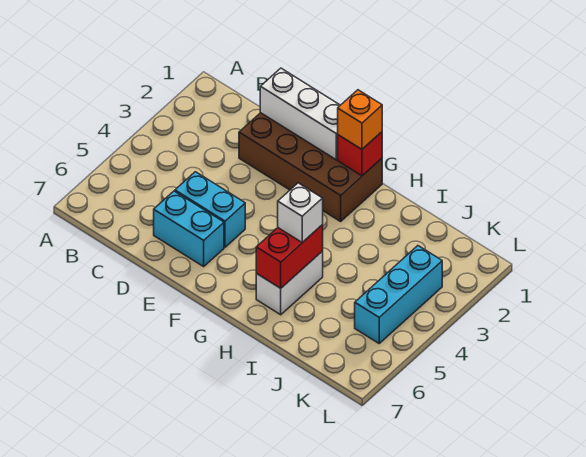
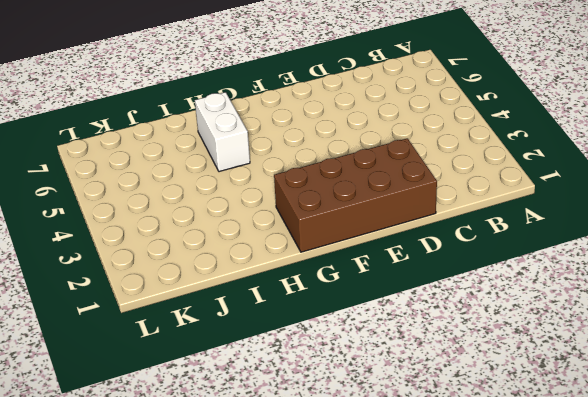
none -> cyan 1x2 brick [175,172,245,247]
none -> cyan 1x2 brick [154,191,224,266]

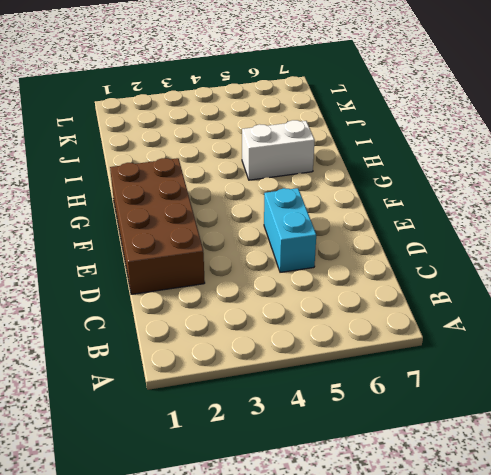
none -> cyan 1x2 brick [154,191,224,266]
none -> cyan 1x3 brick [355,246,442,343]

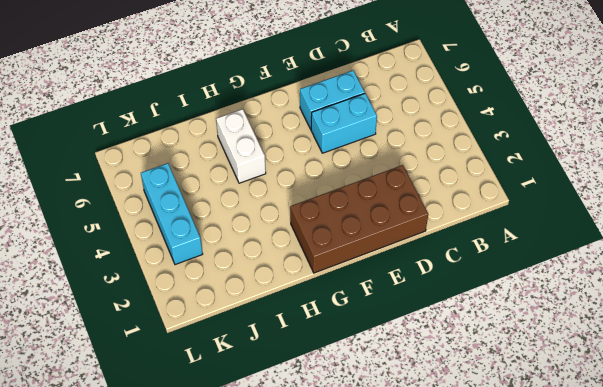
none -> white 1x3 brick [260,68,340,160]
none -> red 1x1 brick [338,132,382,176]

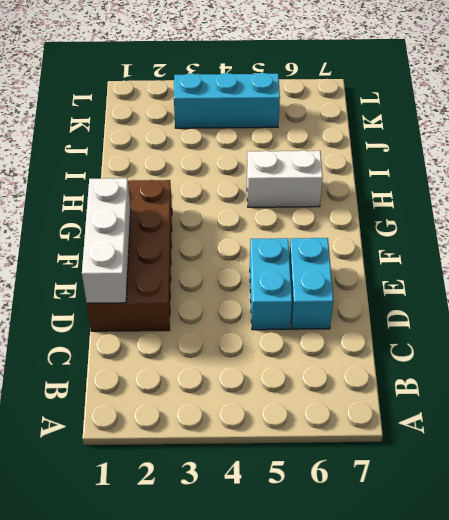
none -> red 1x1 brick [338,132,382,176]
none -> red 1x2 brick [256,225,323,288]

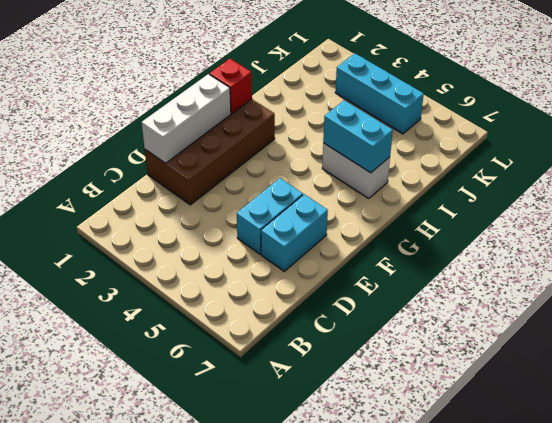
cyan 1x2 brick [323,100,393,173] -> red 1x2 brick [256,225,323,288]
none -> orange 1x1 brick [338,90,382,149]
none -> white 1x1 brick [278,183,323,242]

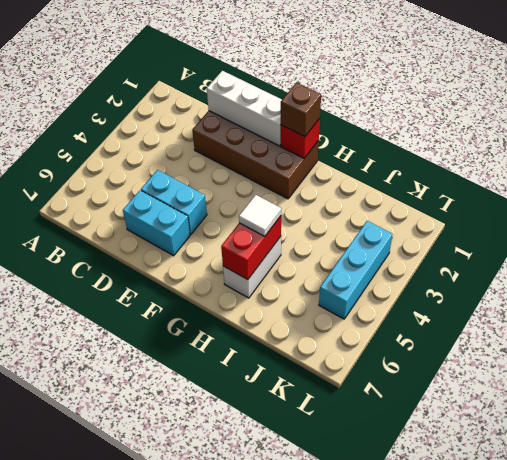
brown 1x1 brick [281,83,321,137] -> orange 1x1 brick [338,90,382,149]
white 1x1 tile [239,195,281,236] -> white 1x1 brick [278,183,323,242]

